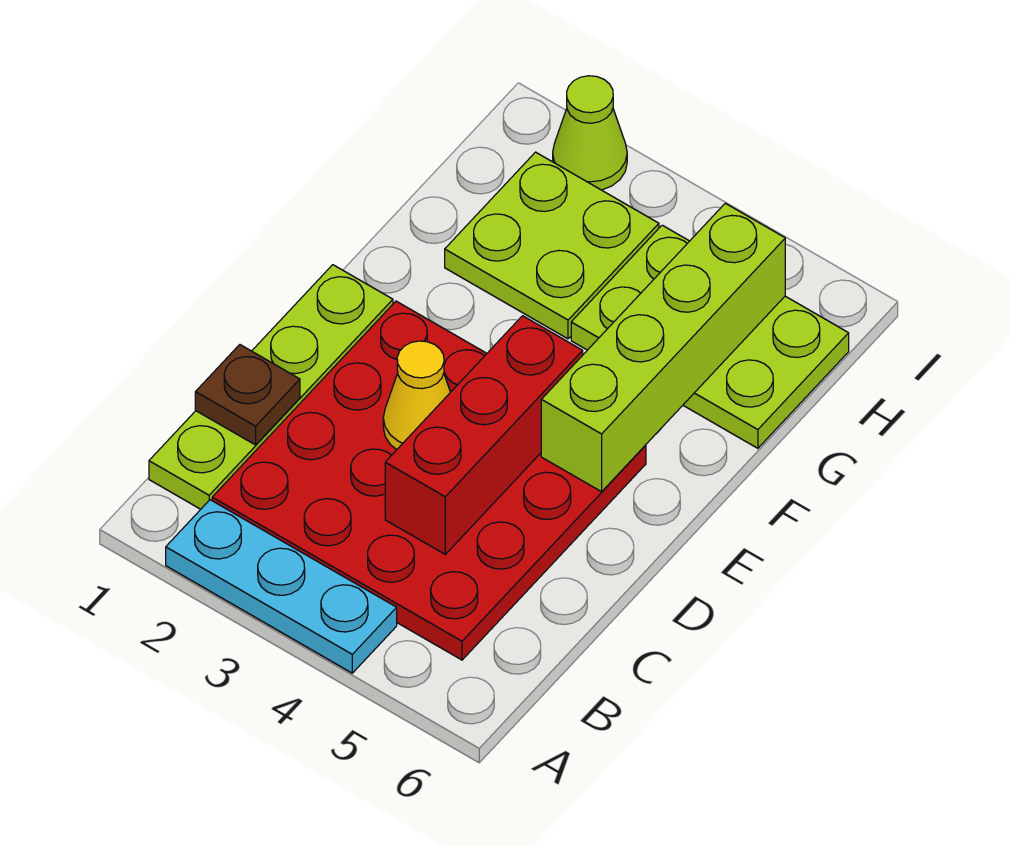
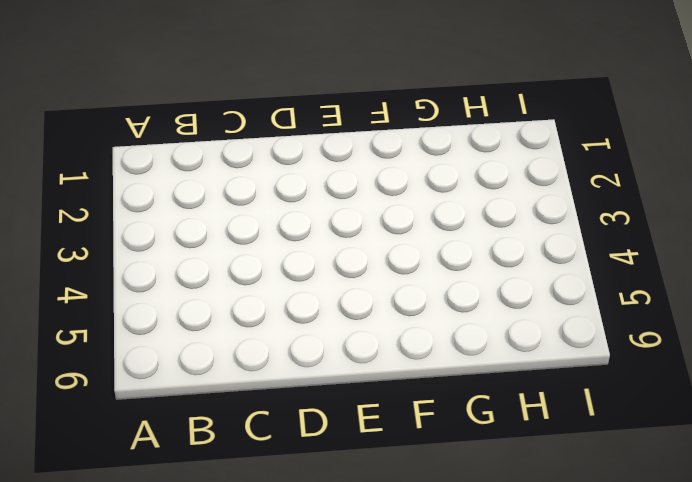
none -> cyan 1x3 plate [166,500,397,673]
none -> lime 1x4 plate [149,265,393,509]

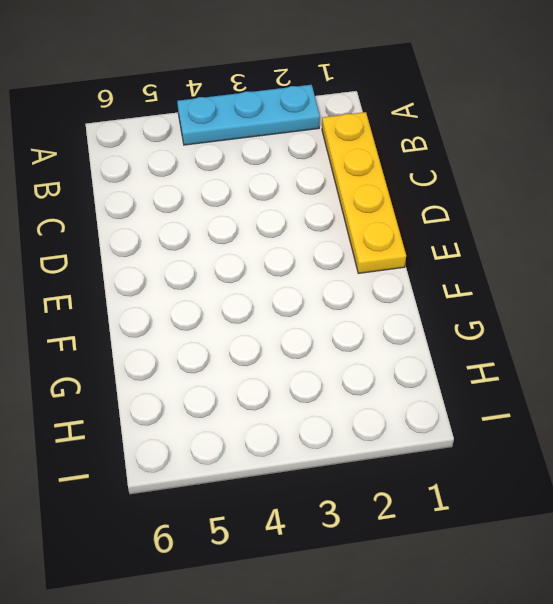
yellow 1x4 plate [322,112,406,273] -> lime 1x4 plate [149,265,393,509]
none -> red 4x4 plate [212,301,646,660]
none -> lime 2x2 plate [445,152,659,339]

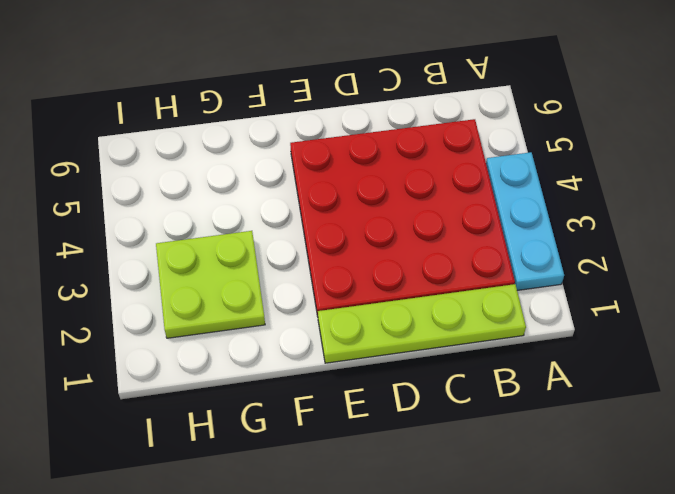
none -> lime 2x3 plate [571,225,849,448]
none -> lime 1x1 cone [553,76,627,190]

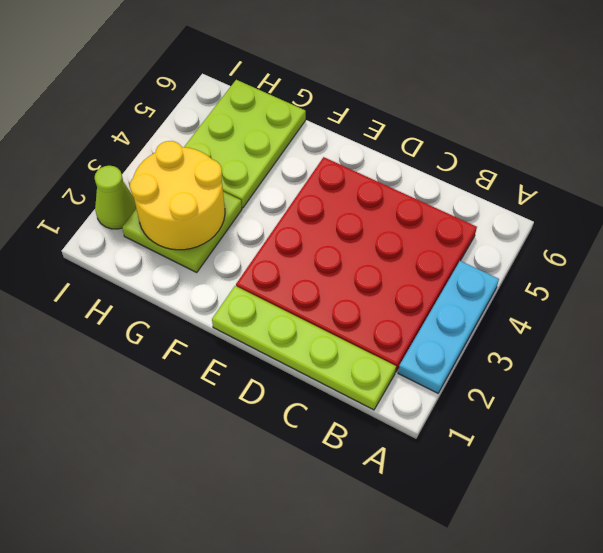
yellow 2x2 round brick [130,141,225,250] -> none
none -> brown 1x1 plate [195,345,300,445]
none -> red 1x3 brick [385,316,583,554]

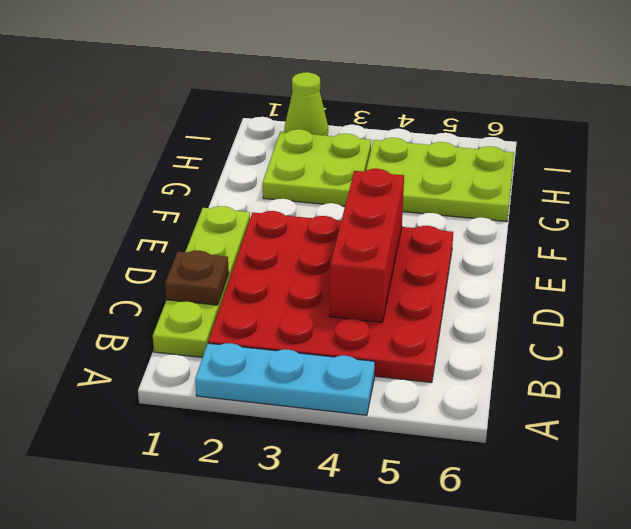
none -> yellow 1x1 cone [383,341,450,450]
none -> lime 1x4 brick [541,203,785,492]

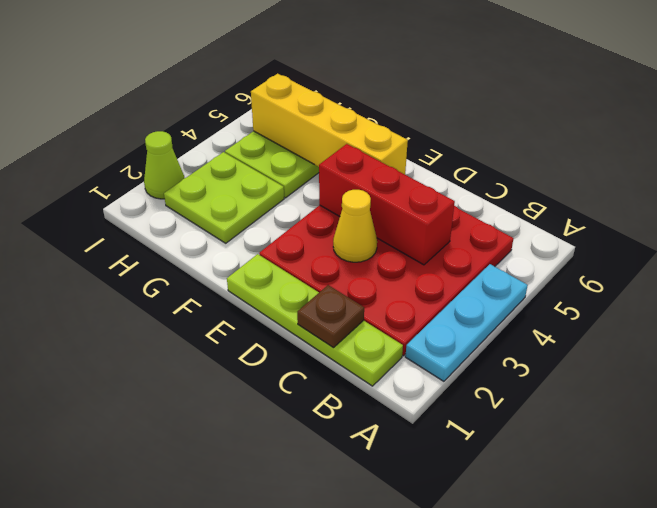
yellow 1x4 brick [251,74,408,174] -> lime 1x4 brick [541,203,785,492]

